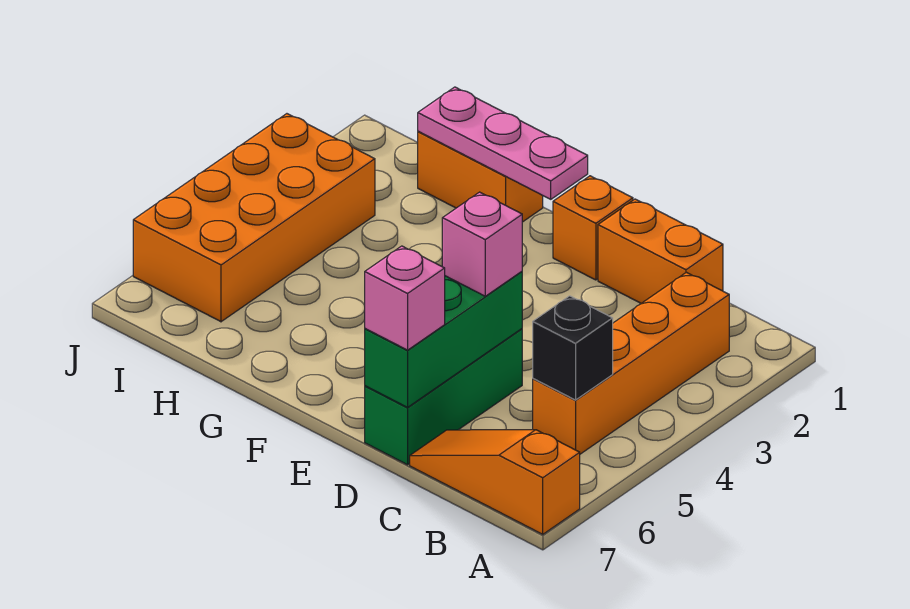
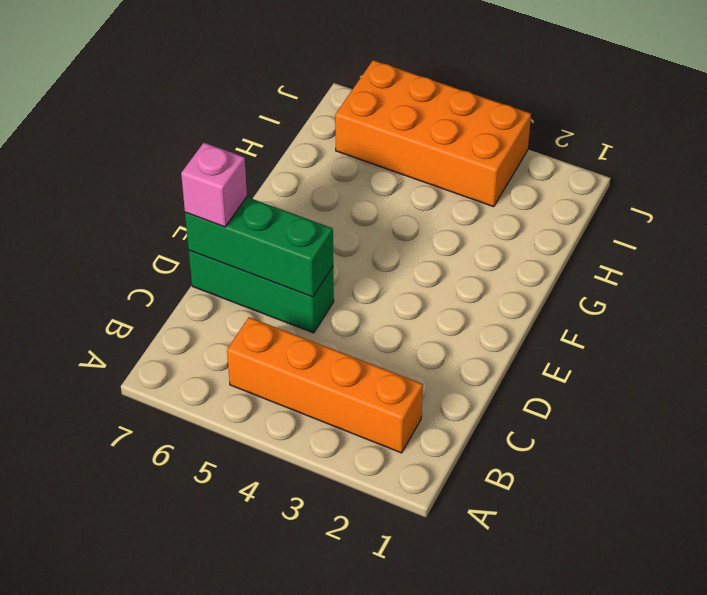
none -> orange 1x3 slope [410,430,580,534]
none -> orange 1x2 brick [598,199,723,303]
none -> orange 1x1 brick [553,176,633,280]

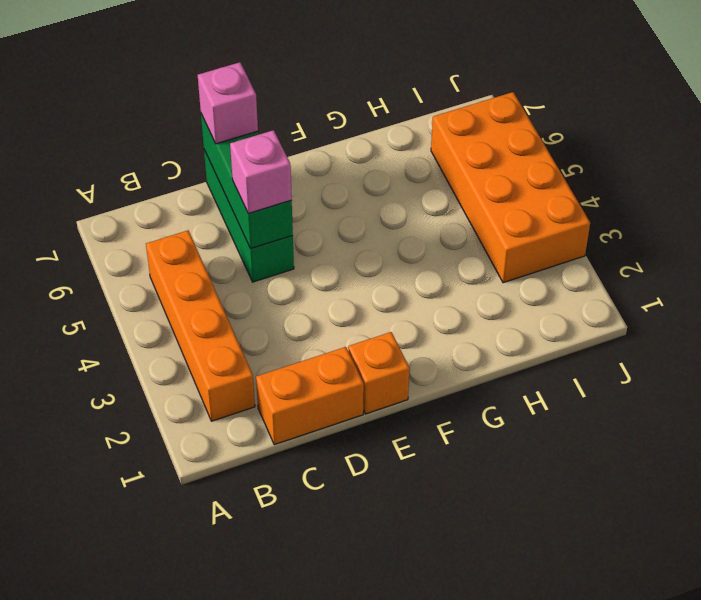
none -> orange 1x3 slope [410,430,580,534]
none -> orange 1x2 brick [418,131,543,222]
none -> black 1x1 brick [533,296,613,400]

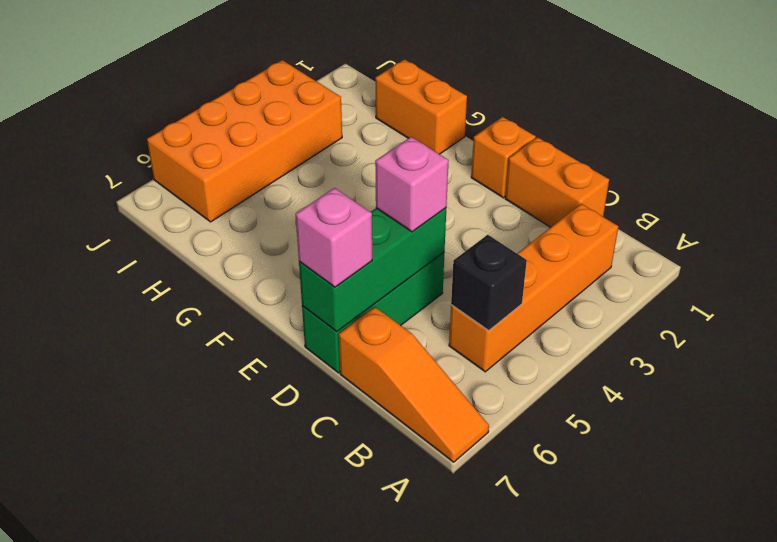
orange 1x3 slope [339,307,489,462] -> orange 1x3 slope turned to [410,430,580,534]
none -> pink 1x3 plate [418,87,588,199]

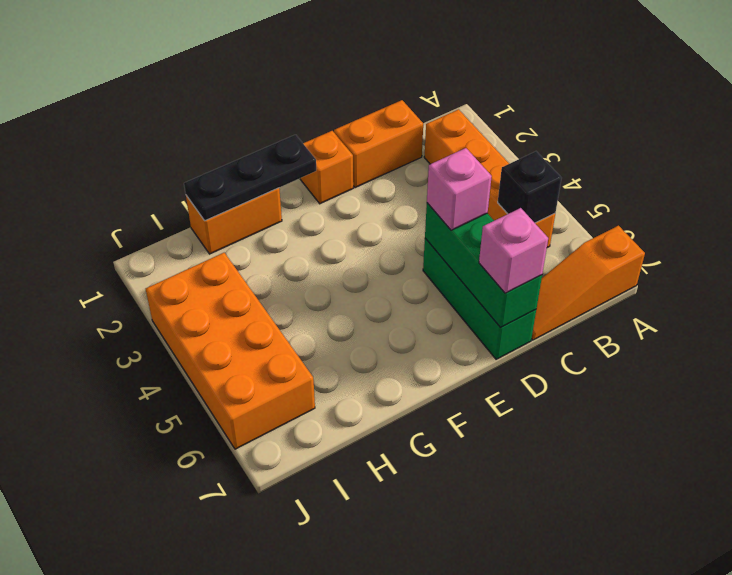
black 1x3 plate [184,135,316,221] -> pink 1x3 plate [418,87,588,199]

